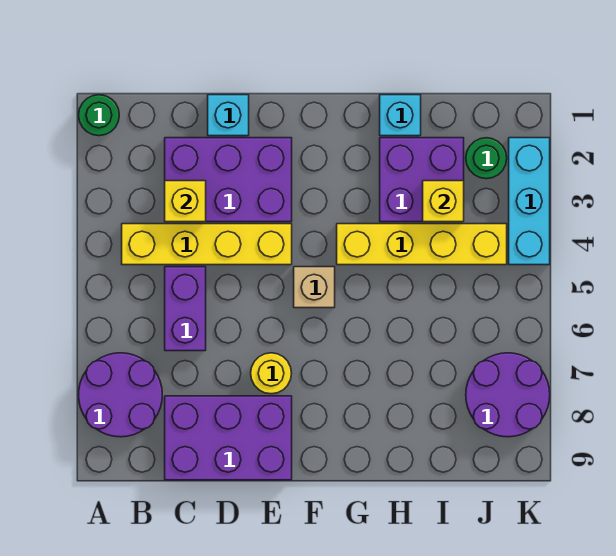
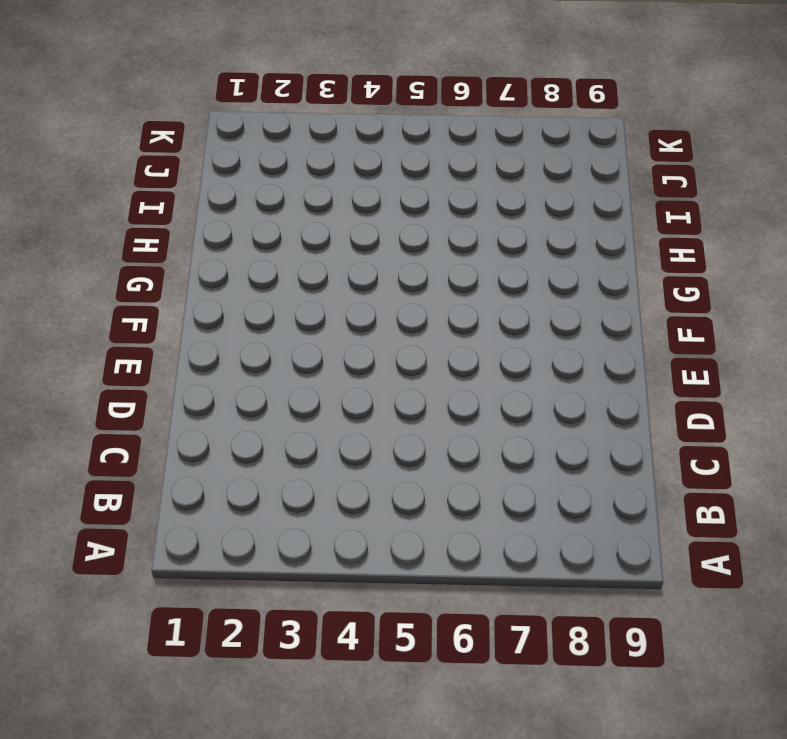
none -> green 1x1 round brick [79,95,119,136]
none -> purple 2x2 round brick [79,353,162,437]
none -> yellow 1x4 brick [122,224,292,265]

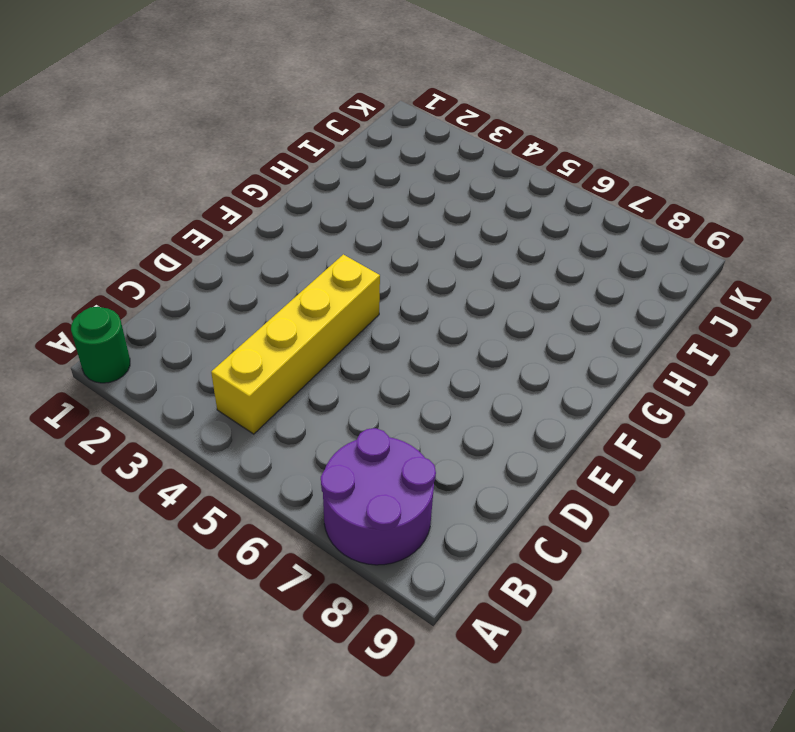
none -> purple 2x3 brick [165,138,292,222]
none -> purple 1x2 brick [165,267,206,351]
none -> purple 2x3 brick [165,396,292,480]

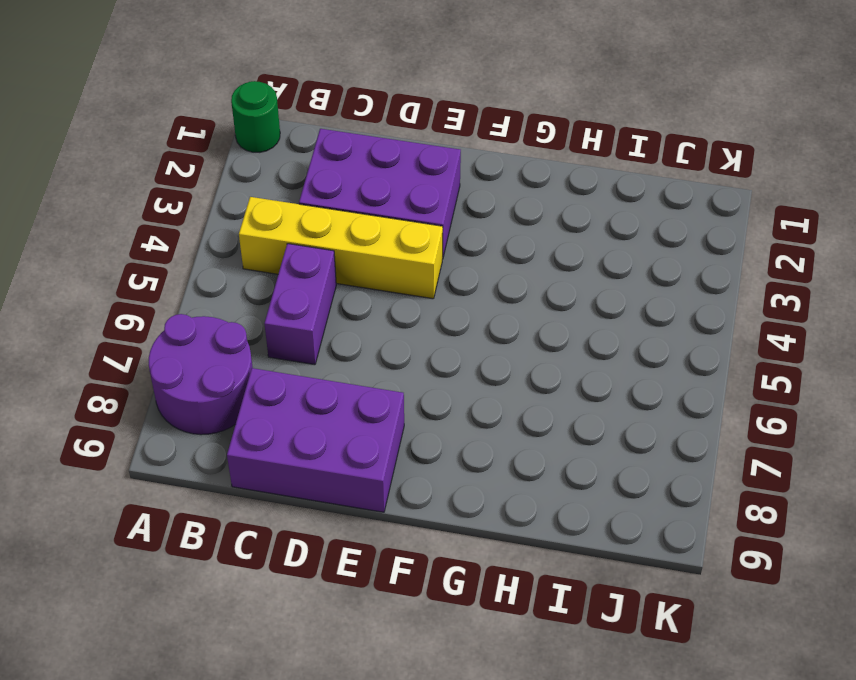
none -> cyan 1x1 brick [208,95,249,136]
none -> yellow 1x1 round brick [251,353,292,394]
none -> tan 1x1 brick [294,267,335,308]

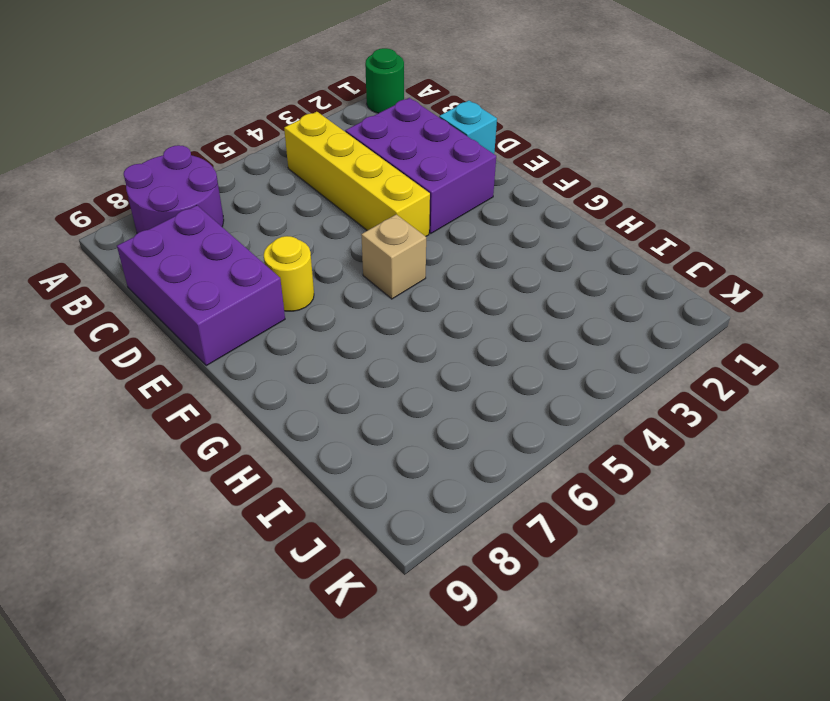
none -> purple 1x2 brick [165,267,206,351]
none -> yellow 1x4 brick [337,224,507,265]
none -> cyan 1x1 brick [380,95,421,136]

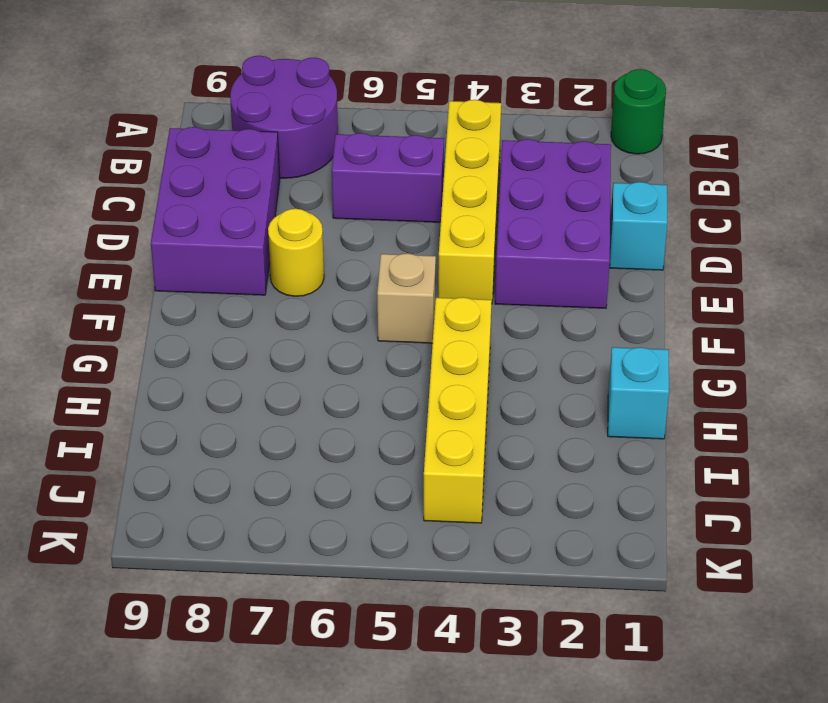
none -> purple 2x2 brick [380,138,464,222]
none -> green 1x1 round brick [466,138,507,179]
none -> purple 2x2 round brick [466,353,550,437]

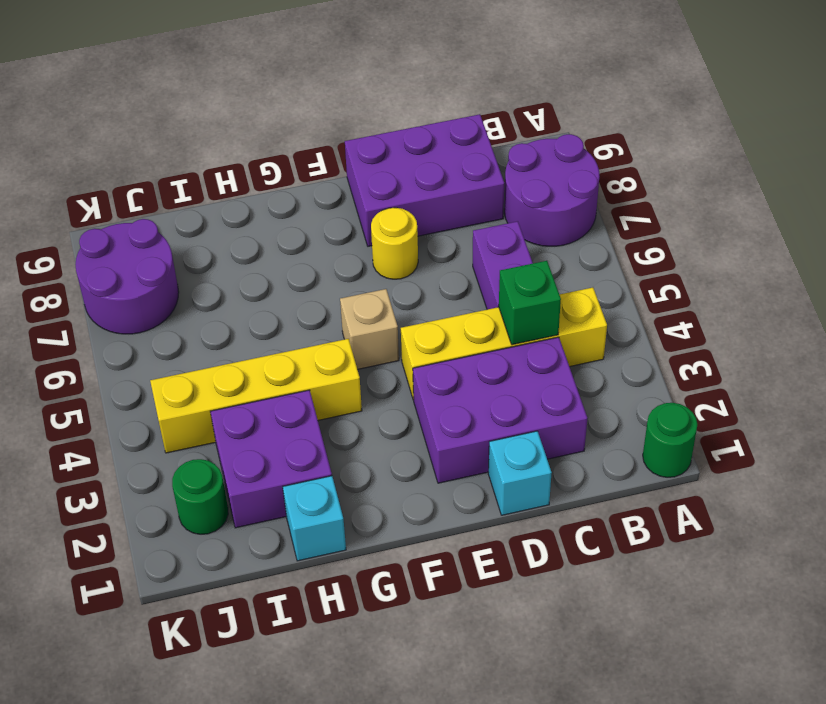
green 1x1 brick [499,261,561,345] -> none
none -> cyan 1x3 brick [509,138,550,265]
none -> yellow 1x1 brick [165,181,206,222]
none -> yellow 1x1 brick [423,181,464,222]

